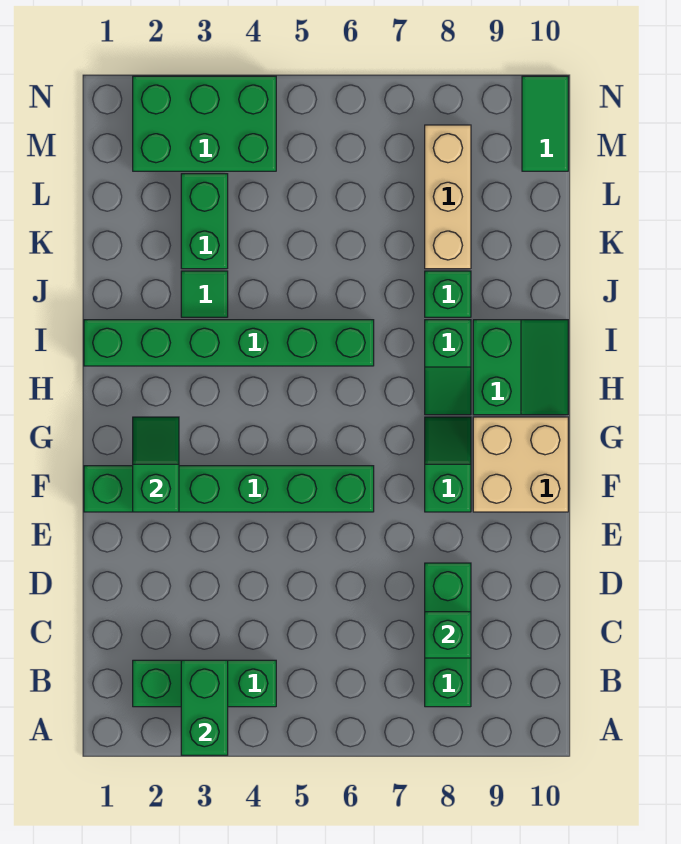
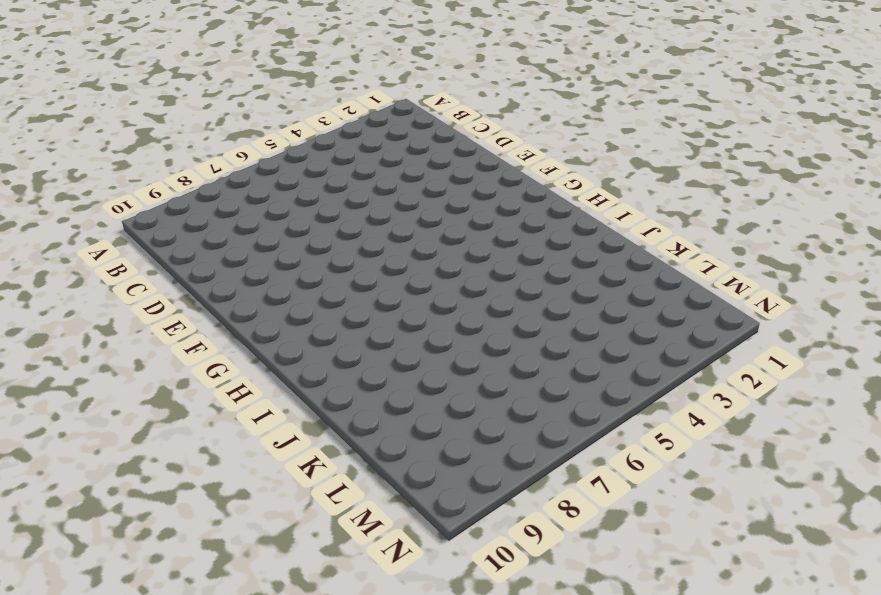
none -> green 1x3 brick [133,660,276,707]
none -> green 1x3 brick [425,563,471,707]
none -> green 1x6 brick [84,466,374,512]

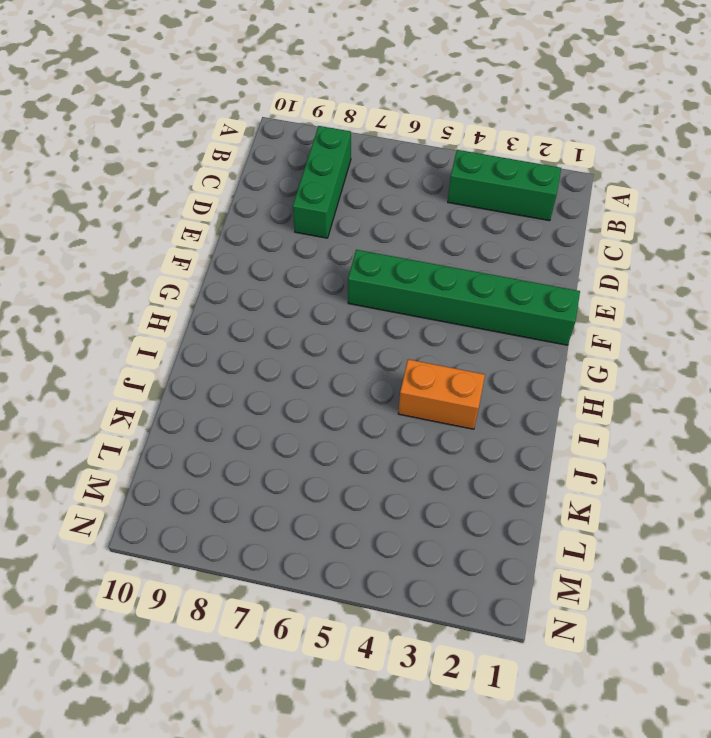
orange 1x2 brick [398,359,485,429] -> green 1x6 brick [84,320,374,366]
none -> green 1x2 slope [425,417,471,512]
none -> tan 2x2 brick [473,417,568,512]
none -> green 1x2 slope [425,320,471,415]

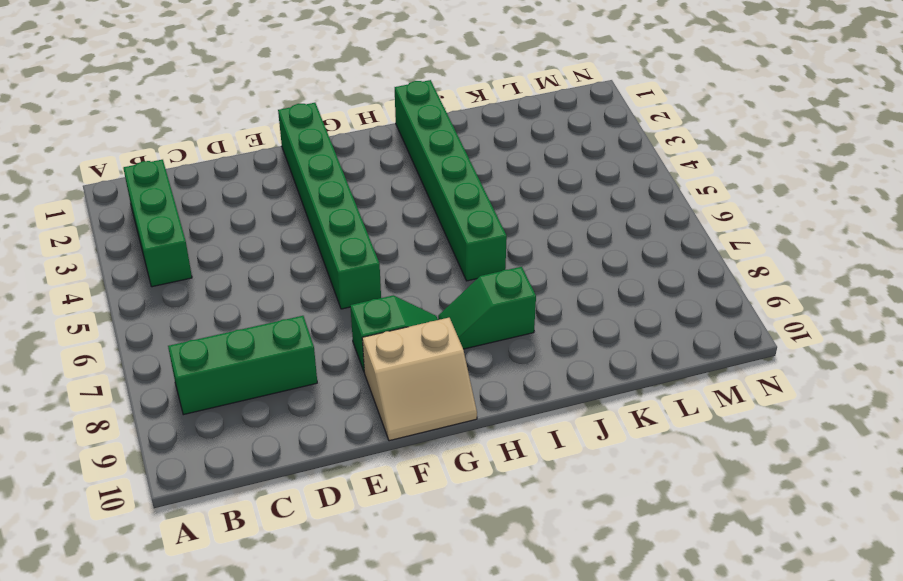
tan 2x2 slope [362,318,477,441] -> tan 2x2 brick [473,417,568,512]
none -> green 2x2 slope [473,320,568,415]
none -> green 1x1 tile [181,271,228,317]
none -> green 1x1 brick [425,271,471,317]

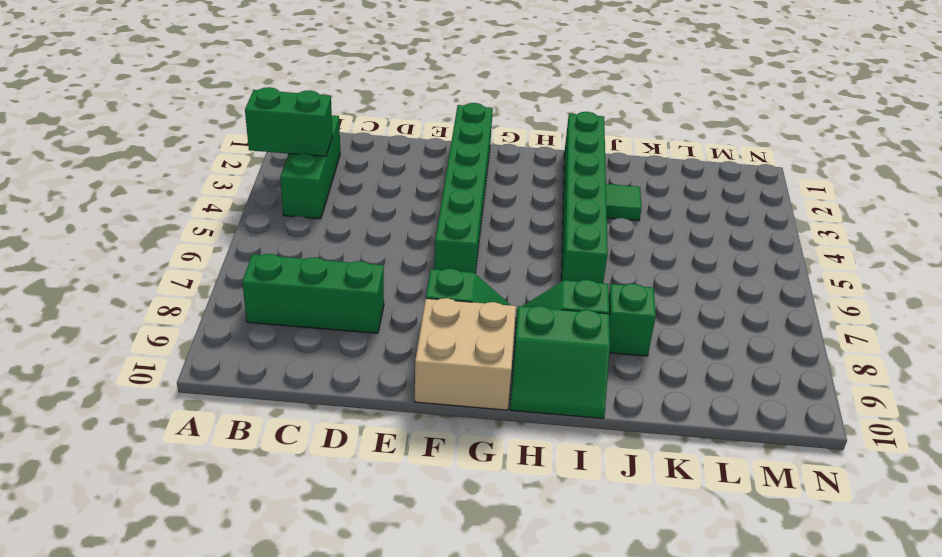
none -> green 1x2 brick [181,174,228,269]
none -> tan 1x3 brick [425,125,471,269]
none -> green 2x3 brick [133,76,276,171]

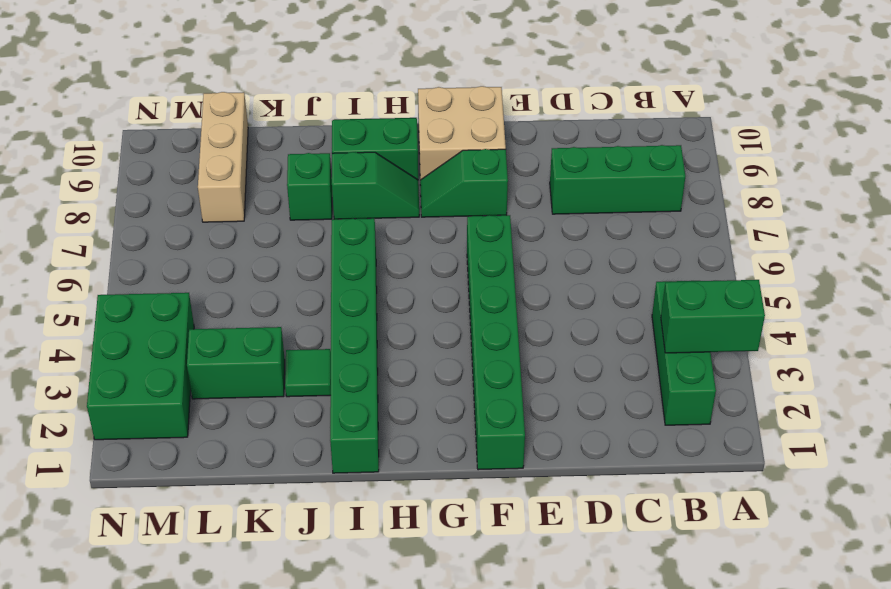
tan 1x3 brick [198,92,248,222] -> tan 1x3 brick turned to [425,125,471,269]
none -> green 1x2 tile [522,76,568,171]
none -> green 1x1 brick [425,612,471,658]
none -> green 1x2 slope [133,417,179,512]

